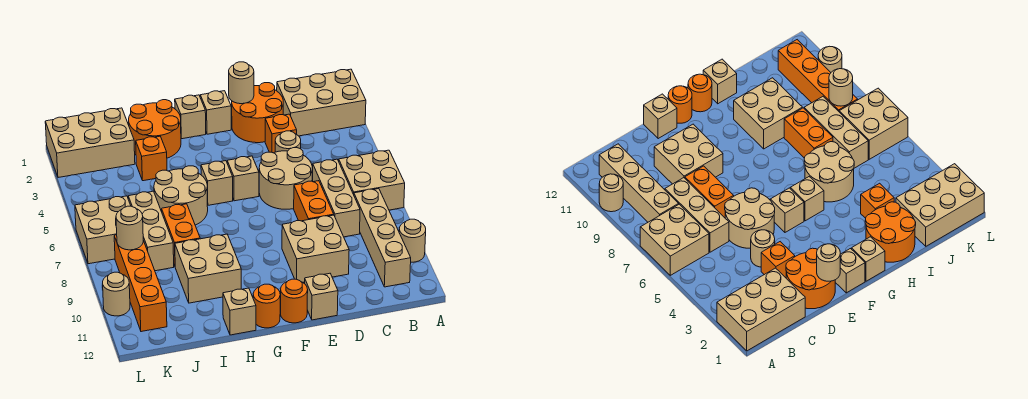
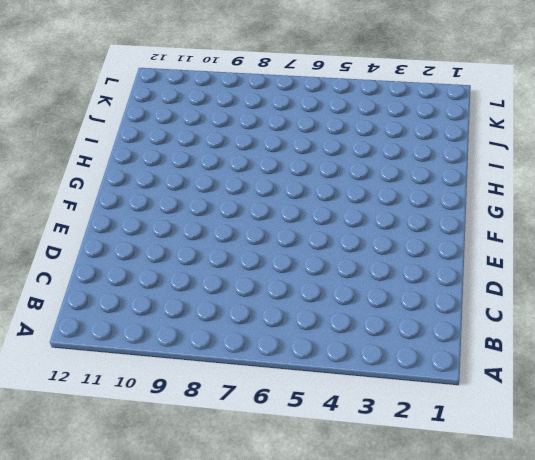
none -> tan 2x3 brick [277,69,366,136]
none -> tan 2x2 brick [339,150,405,210]
none -> tan 1x1 round brick [399,219,426,262]
none -> tan 1x4 brick [354,189,411,287]

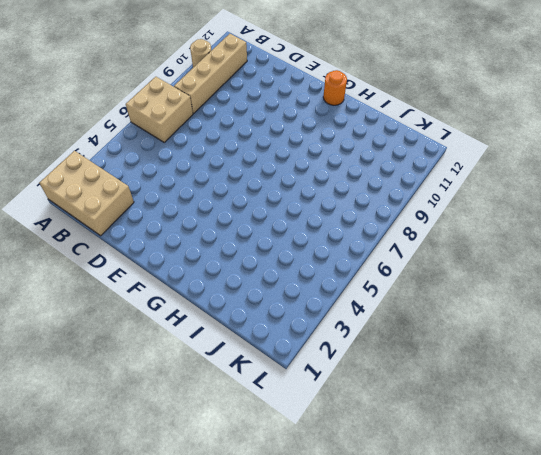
none -> tan 1x3 brick [313,159,360,237]
none -> orange 2x2 round brick [231,83,283,143]
none -> orange 1x1 brick [265,114,297,153]
none -> tan 1x1 round brick [275,131,301,152]

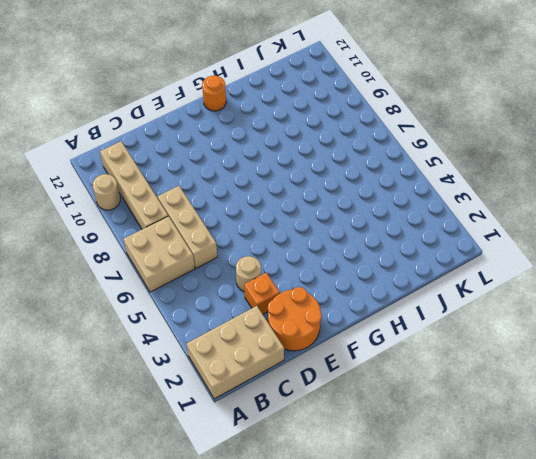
none -> tan 2x2 round brick [259,148,312,209]
none -> orange 1x2 brick [294,181,334,221]
none -> tan 2x2 brick [282,215,349,282]
none -> tan 1x1 brick [305,273,338,320]

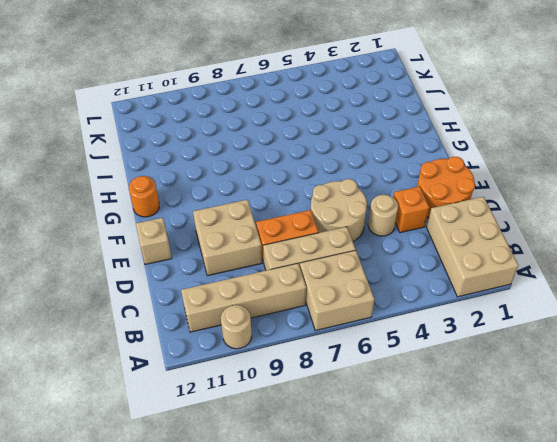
none -> tan 1x1 brick [200,91,231,134]
none -> tan 1x1 brick [227,156,259,201]
none -> orange 1x1 round brick [280,279,308,323]
none -> tan 1x1 brick [175,95,206,139]

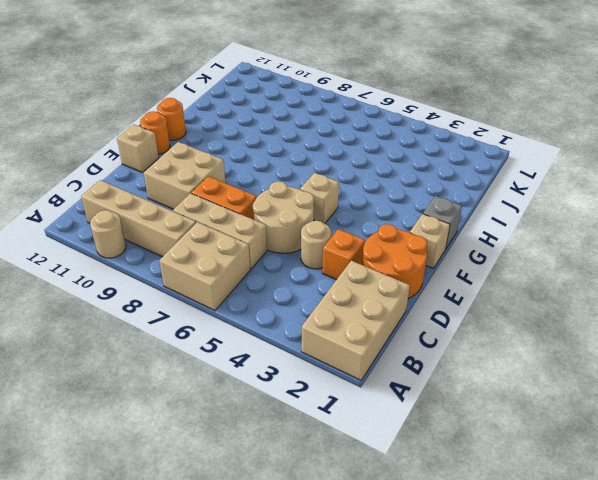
grey 1x1 brick [423,196,462,248] -> tan 1x1 brick [175,95,206,139]
none -> tan 1x1 brick [201,161,233,205]
none -> orange 2x2 round brick [129,100,181,158]
none -> tan 2x2 round brick [154,166,208,225]
none -> tan 2x2 brick [175,234,241,303]

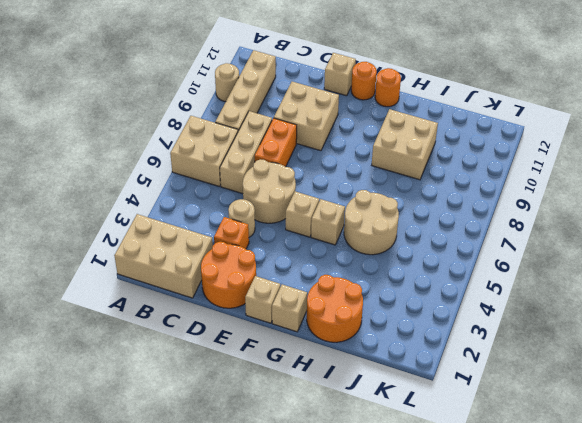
none -> tan 1x1 brick [223,288,256,335]
none -> orange 1x1 brick [136,136,167,181]
none -> orange 1x2 brick [162,204,200,266]
none -> tan 2x3 brick [45,108,135,178]

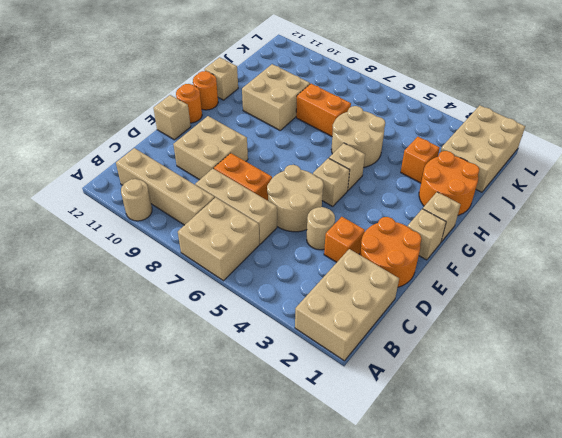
none -> tan 1x3 brick [128,191,174,271]
none -> tan 2x2 brick [75,196,131,264]
none -> orange 1x4 brick [114,235,167,332]
none -> tan 1x1 round brick [103,272,130,316]

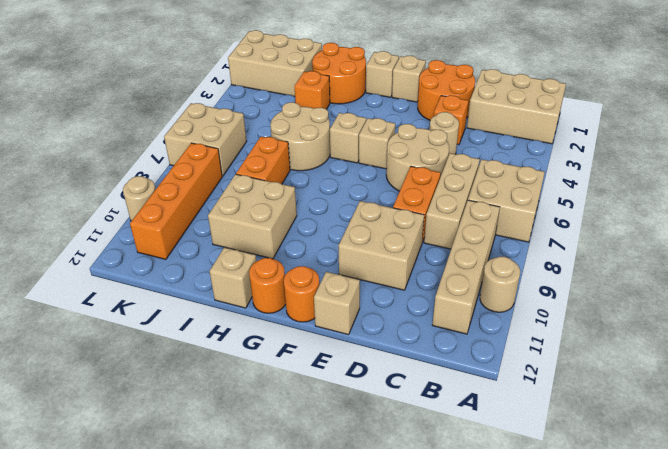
none -> tan 1x3 brick [128,191,174,271]
none -> tan 1x1 round brick [229,62,254,104]
none -> tan 1x1 round brick [116,206,143,250]

